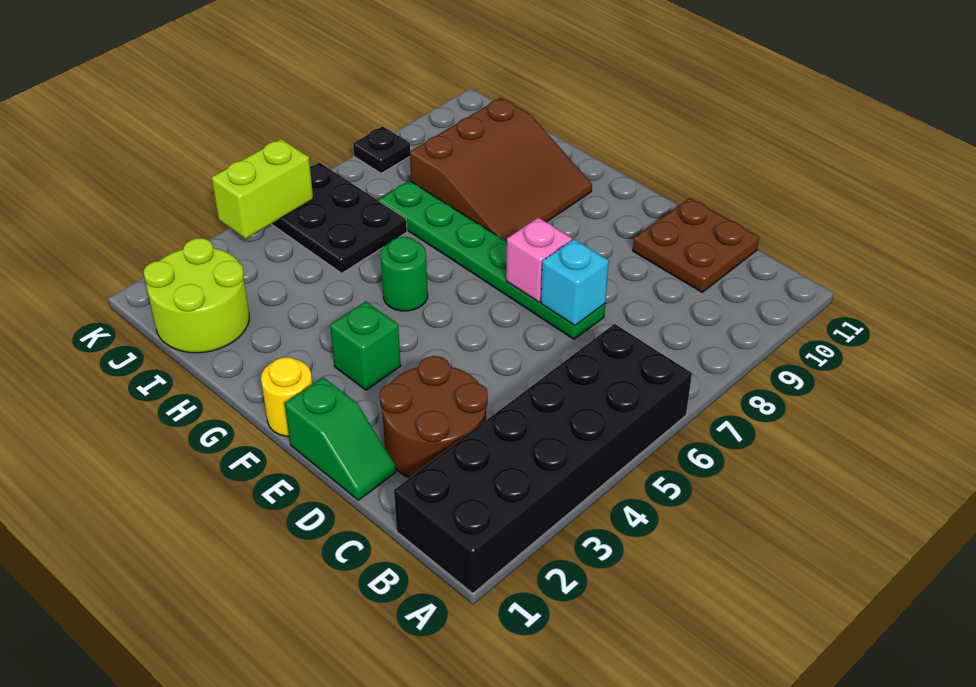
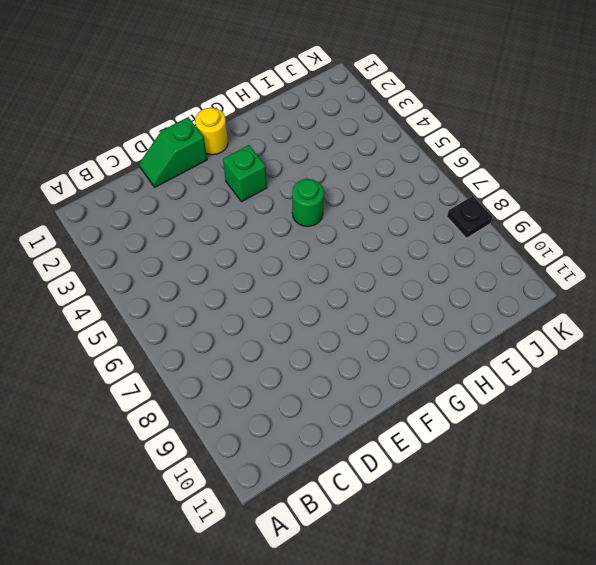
none -> black 2x6 brick [394,324,692,593]
none -> brown 2x2 round brick [380,356,488,478]
none -> brown 2x2 plate [633,198,759,292]

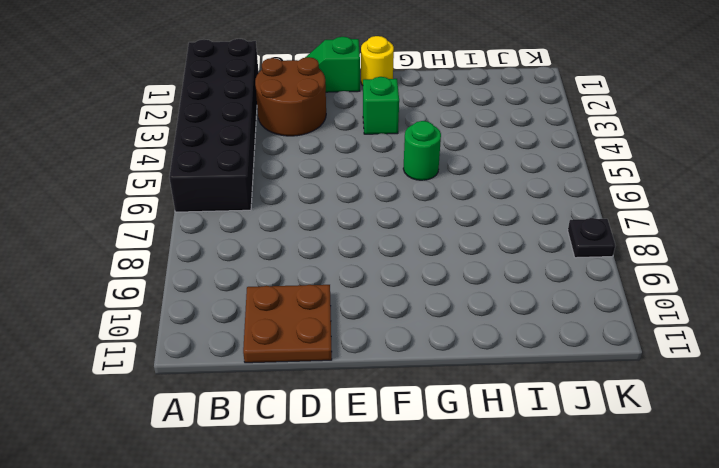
none -> green 1x6 plate [379,181,605,339]
none -> brown 3x3 slope [410,98,592,241]
none -> lime 2x2 round brick [144,238,249,353]

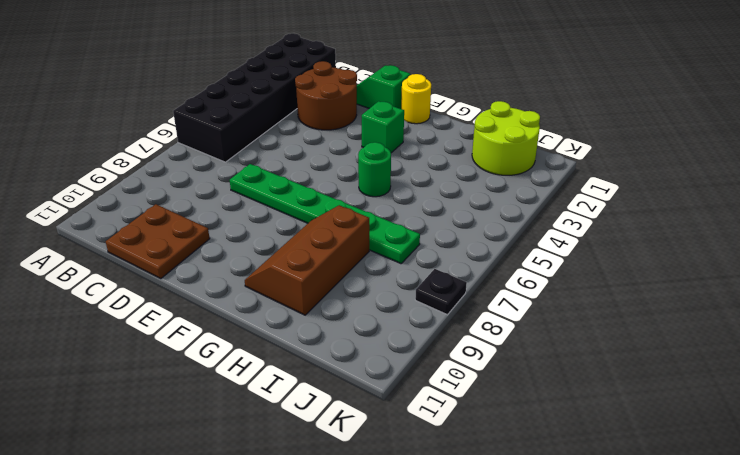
brown 2x3 slope [245,205,369,315] -> brown 3x3 slope [410,98,592,241]
none -> black 2x3 plate [272,163,407,273]
none -> cyan 1x1 brick [541,239,609,325]
none -> pink 1x1 brick [506,218,572,302]

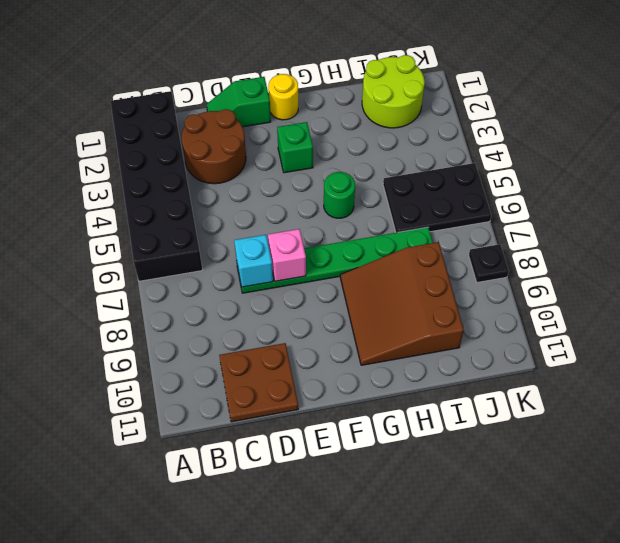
none -> lime 1x2 brick [211,139,313,239]

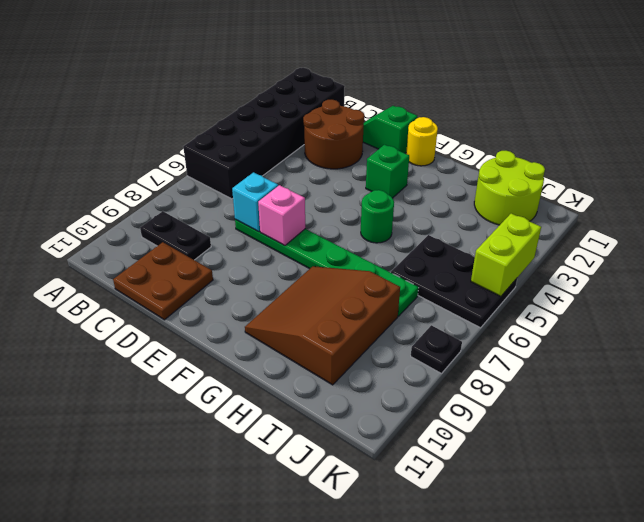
black 1x2 plate [140,211,211,260] -> none

